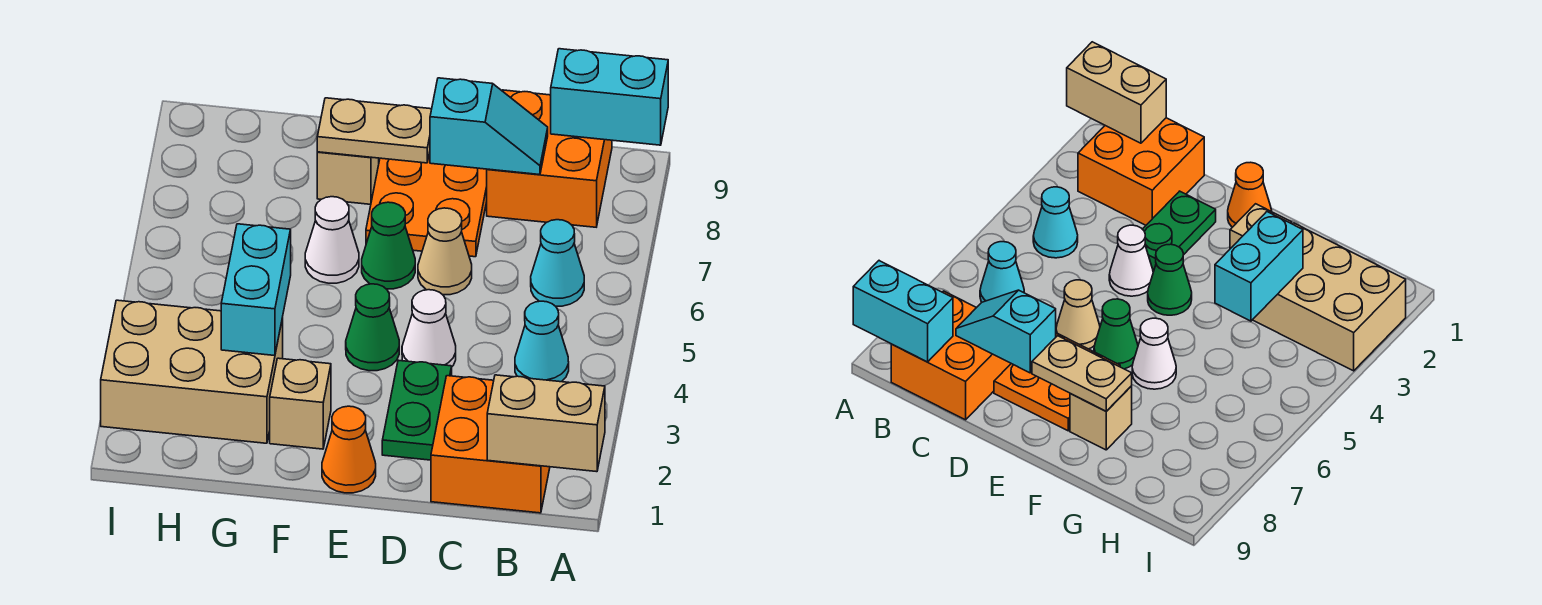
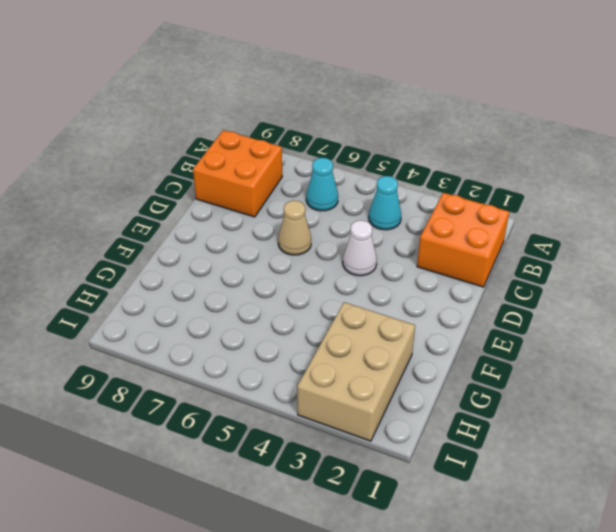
none -> green 1x2 plate [382,360,452,460]
none -> orange 2x2 plate [366,156,487,257]
none -> orange 1x1 cone [322,406,376,493]

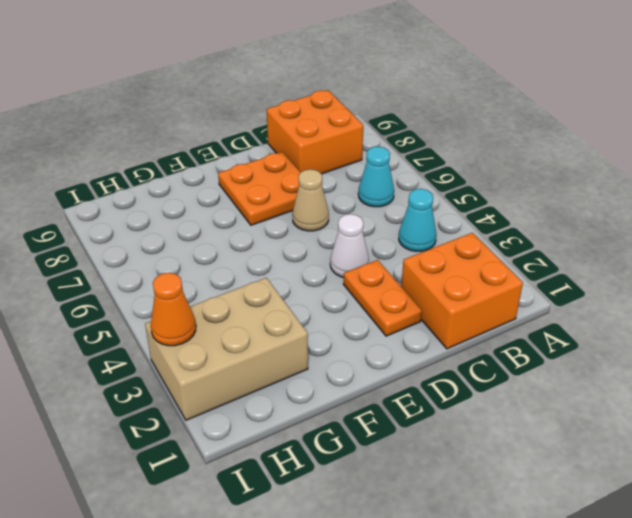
orange 1x2 plate [344,260,422,336] -> green 1x2 plate [382,360,452,460]
orange 1x1 cone [151,273,196,346] -> orange 1x1 cone moved to [322,406,376,493]
none -> green 1x1 cone [346,284,399,371]
none -> green 1x1 cone [362,202,415,289]
none -> tan 1x1 brick [270,358,331,449]

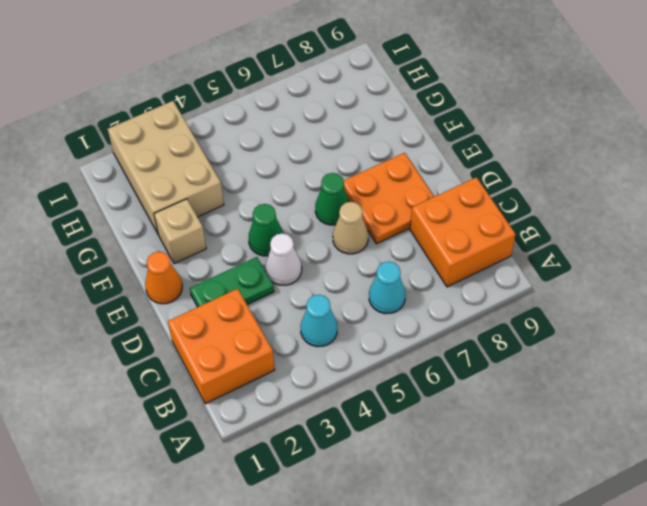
none -> white 1x1 cone [305,197,359,283]
none -> tan 1x1 brick [317,152,379,204]
none -> tan 1x2 brick [487,375,605,472]

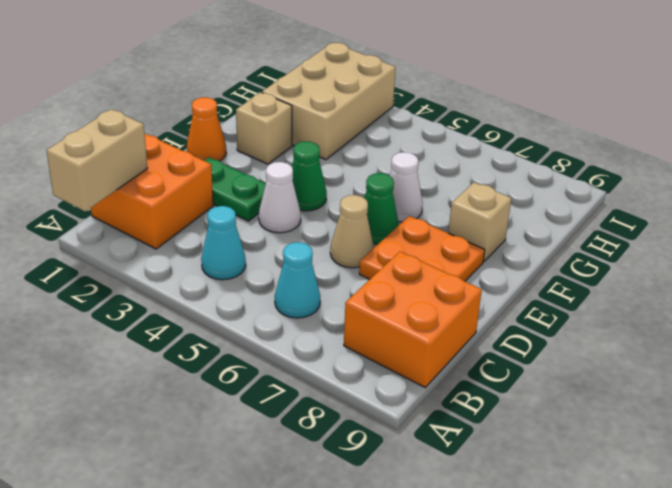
none -> cyan 1x2 brick [551,49,668,145]
none -> cyan 1x2 slope [430,78,548,175]
none -> tan 1x2 plate [317,98,432,163]

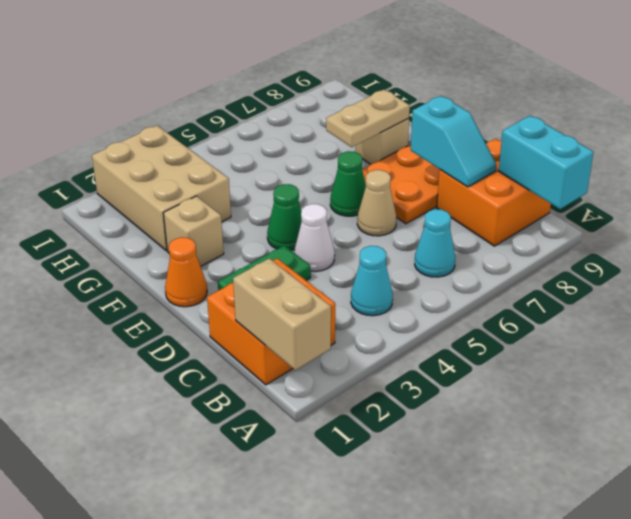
tan 1x2 plate [326,90,410,147] -> tan 1x2 plate turned to [317,98,432,163]
none -> white 1x1 cone [305,197,359,283]
none -> cyan 1x2 brick [221,224,291,356]

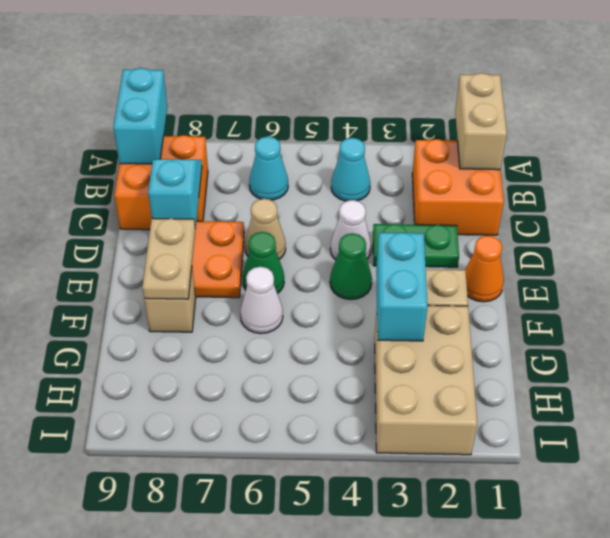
cyan 1x2 brick [376,233,427,341] -> cyan 1x2 brick turned to [221,224,291,356]

